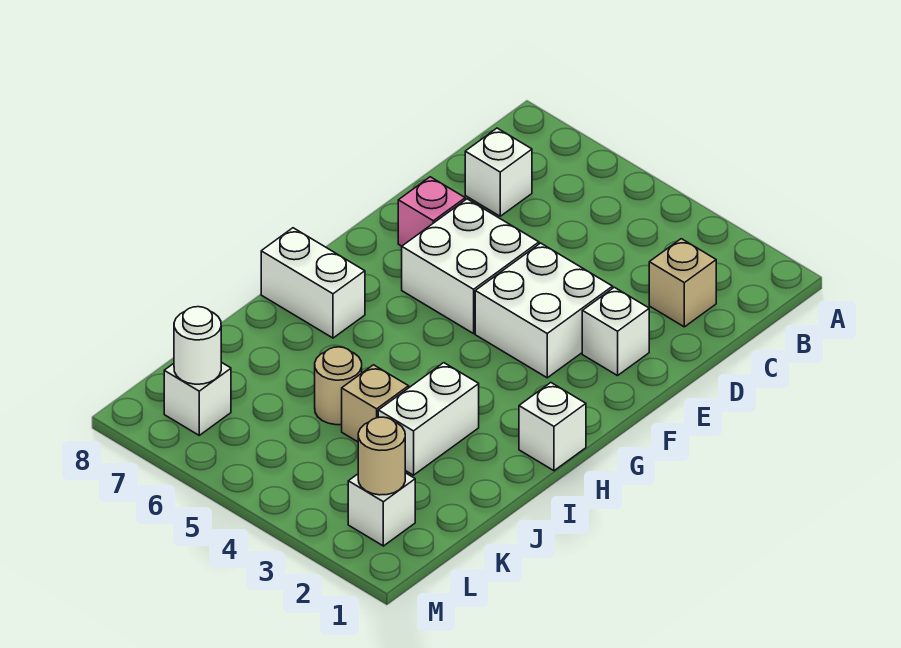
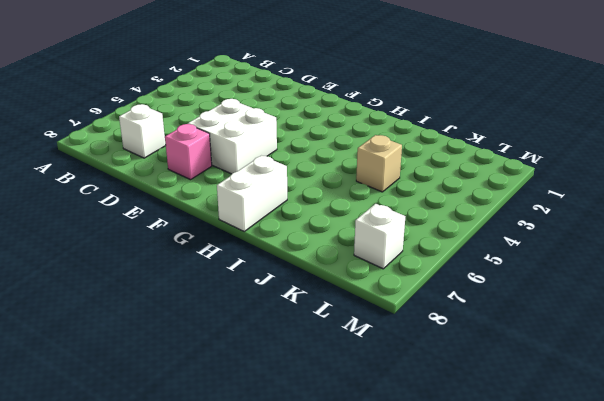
none -> tan 1x1 brick [649,239,716,327]
none -> white 1x1 brick [582,287,649,376]
none -> white 2x2 brick [475,243,613,378]

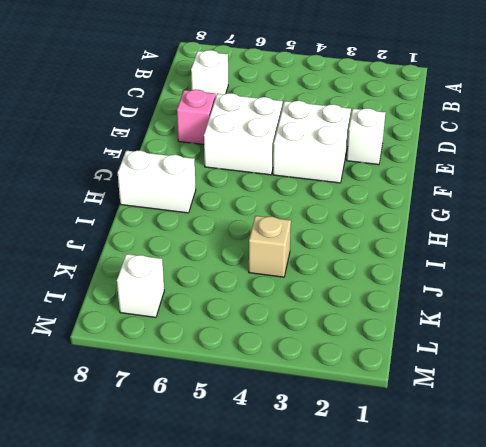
none -> tan 1x1 brick [649,239,716,327]
none -> white 1x1 brick [519,383,586,471]
none -> white 1x2 brick [378,363,479,475]

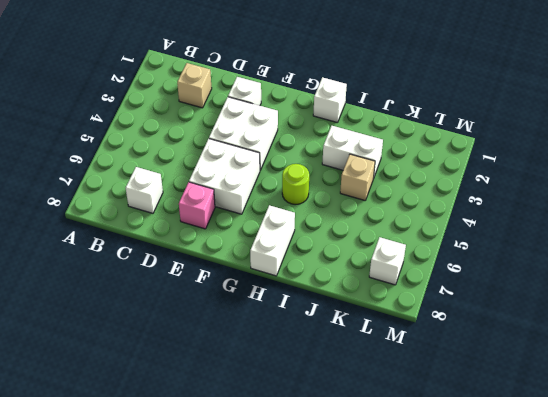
lime 1x1 round brick [282,164,309,205] -> none
none -> tan 1x1 round brick [315,347,362,425]
none -> white 1x1 brick [348,473,415,546]
none -> tan 1x1 round brick [358,417,405,495]

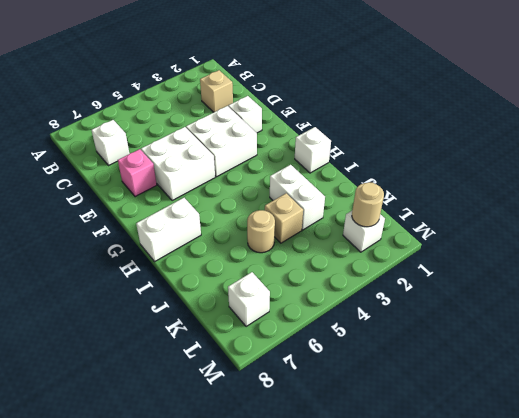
none -> white 1x1 round brick [174,307,221,384]

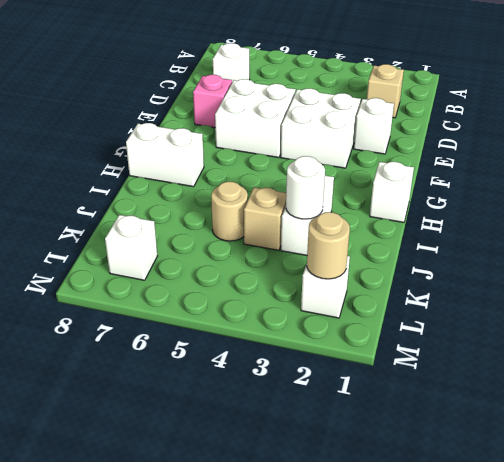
white 1x1 round brick [286,156,325,219] -> white 1x1 round brick moved to [174,307,221,384]

